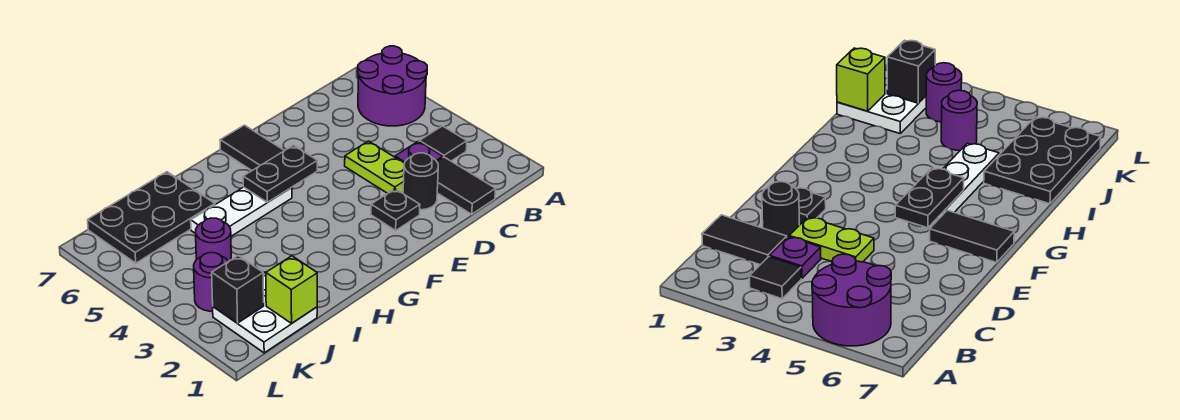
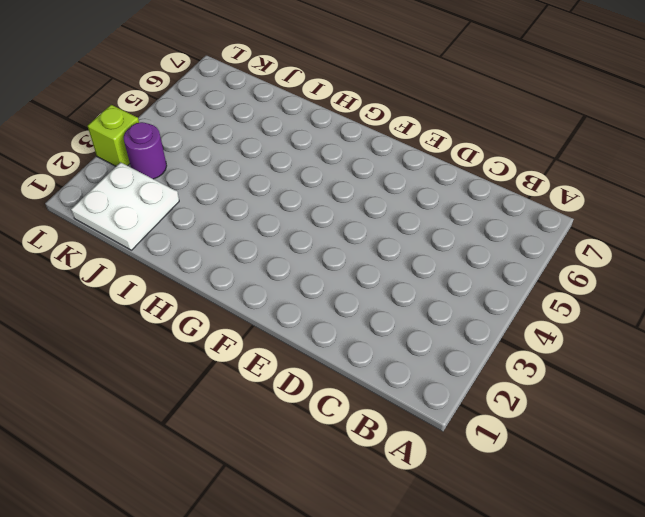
lime 1x1 brick [88,105,139,166] -> lime 1x1 brick moved to [266,256,317,323]
none -> purple 2x2 round brick [358,46,427,126]
none -> black 1x1 tile [419,126,467,161]
none -> black 1x2 tile [437,157,496,214]

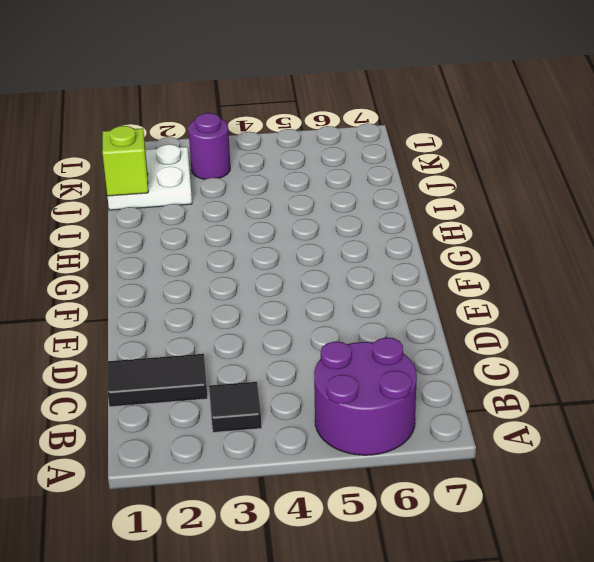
none -> purple 1x1 plate [395,141,443,163]
none -> black 1x1 round brick [403,153,438,210]
none -> lime 1x2 plate [345,141,404,193]

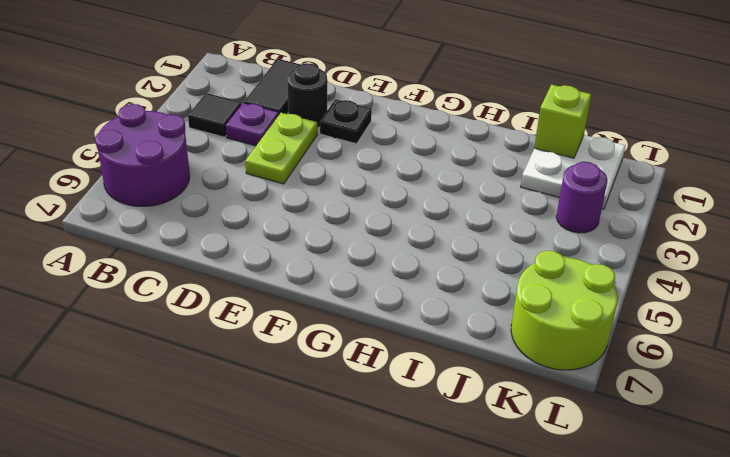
lime 2x2 round brick [511,251,618,370] -> black 2x3 plate [88,172,215,263]
none -> black 1x2 tile [220,125,284,170]
none -> white 1x3 plate [191,187,292,236]
none -> purple 1x1 round brick [196,218,231,262]

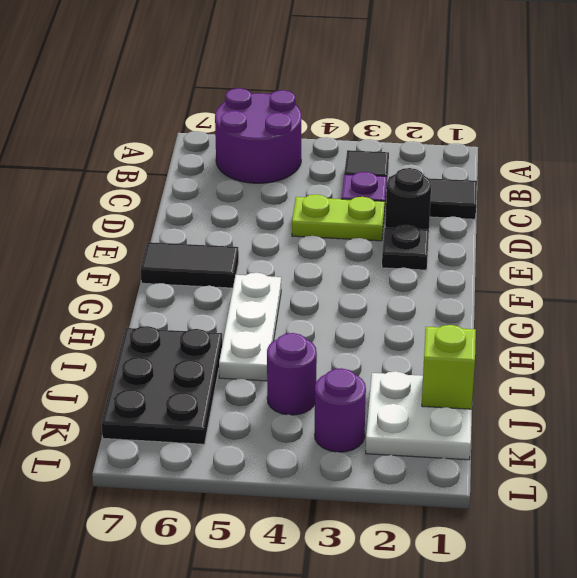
none -> black 1x2 plate [243,145,317,202]
none -> black 1x1 brick [212,256,264,323]

